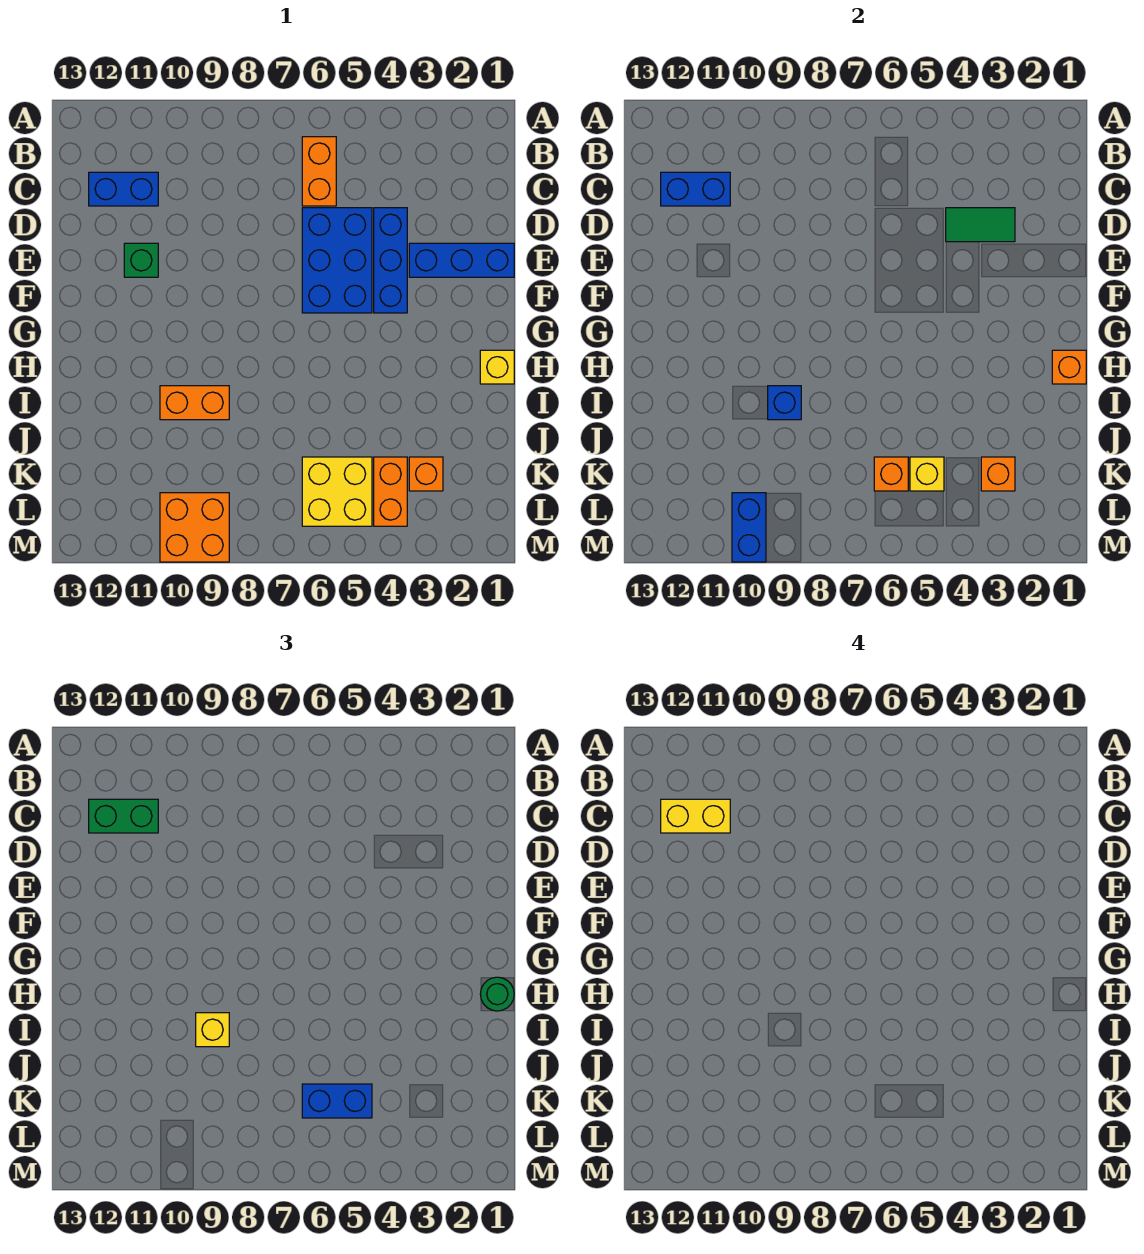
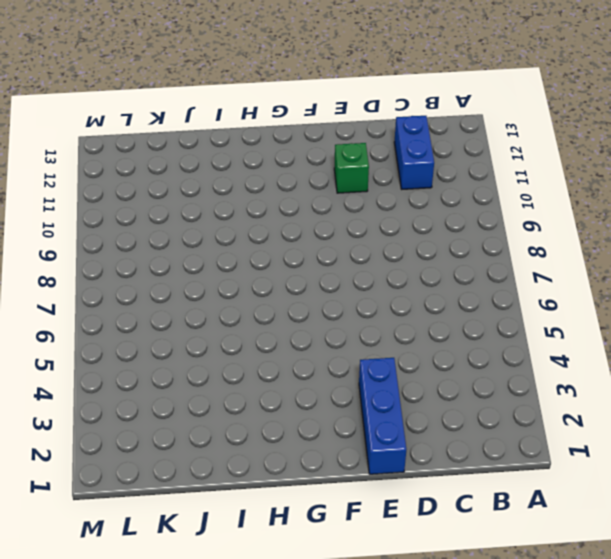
none -> orange 1x2 brick [302,137,336,206]
none -> blue 1x3 brick [374,208,407,313]
none -> blue 2x3 brick [302,208,372,313]

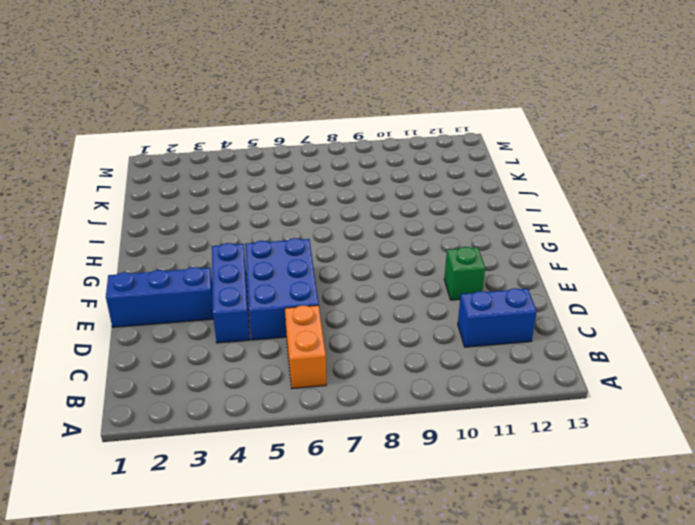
none -> yellow 1x1 brick [480,350,514,384]
none -> orange 1x2 brick [160,386,229,420]
none -> orange 1x1 brick [409,457,443,491]

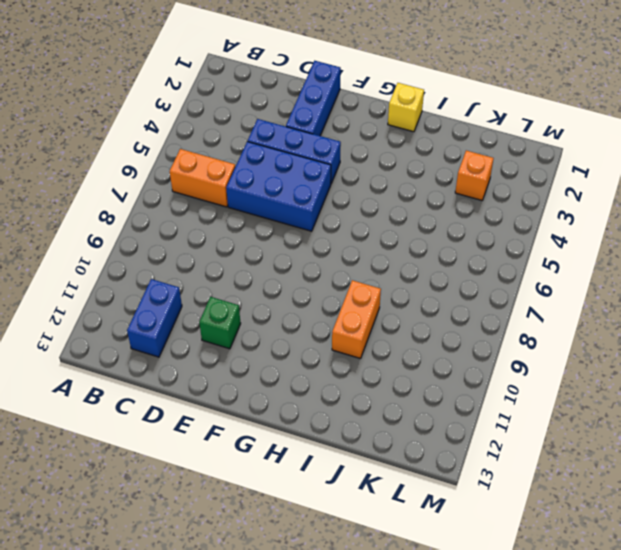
none -> orange 1x2 brick [374,457,407,526]
none -> yellow 2x2 brick [302,457,372,526]
none -> orange 2x2 brick [160,493,229,562]

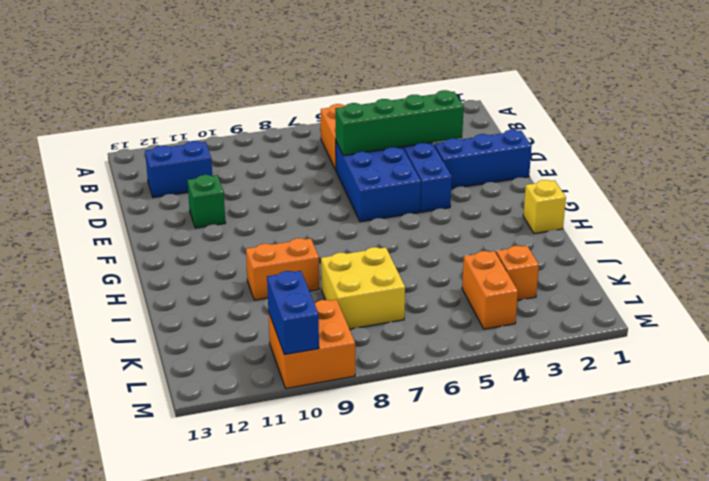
green 1x4 brick [335,90,464,155] -> green 1x2 tile [946,208,1015,242]
yellow 2x2 brick [321,247,405,329] -> yellow 2x2 brick moved to [302,457,372,526]
none -> blue 1x2 brick [661,172,730,206]
none -> orange 1x1 brick [1052,350,1086,384]
none -> blue 1x1 brick [768,386,801,420]

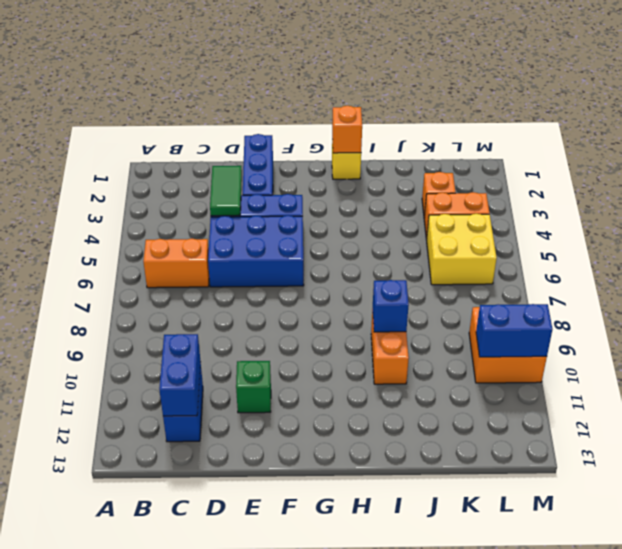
none -> orange 1x1 brick [981,457,1015,491]
none -> yellow 1x1 brick [910,457,944,491]
none -> orange 1x1 brick [874,457,908,491]

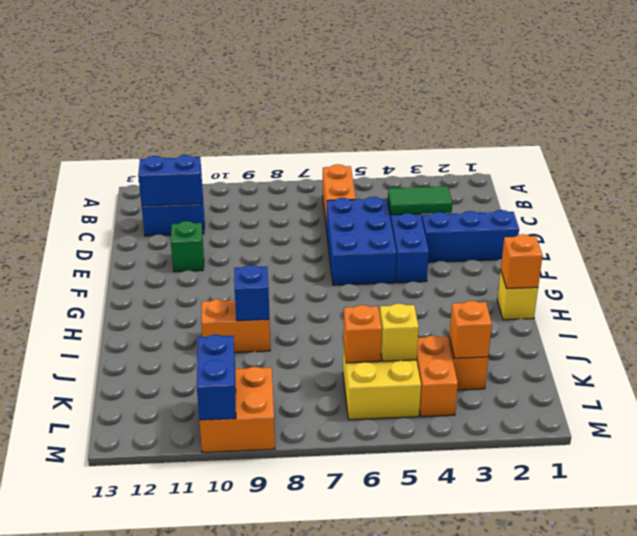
none -> green 1x2 brick [89,799,158,833]
none -> green 1x1 round brick [480,977,514,1011]
none -> yellow 1x1 brick [196,1013,229,1047]

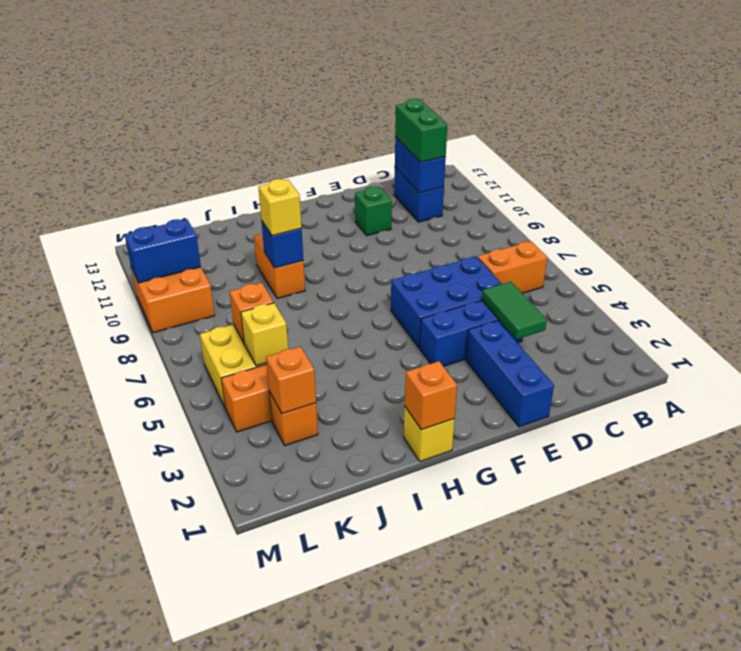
none -> green 1x1 round brick [480,977,514,1011]
none -> blue 1x2 brick [302,1084,372,1118]
none -> yellow 1x2 brick [661,799,730,833]

